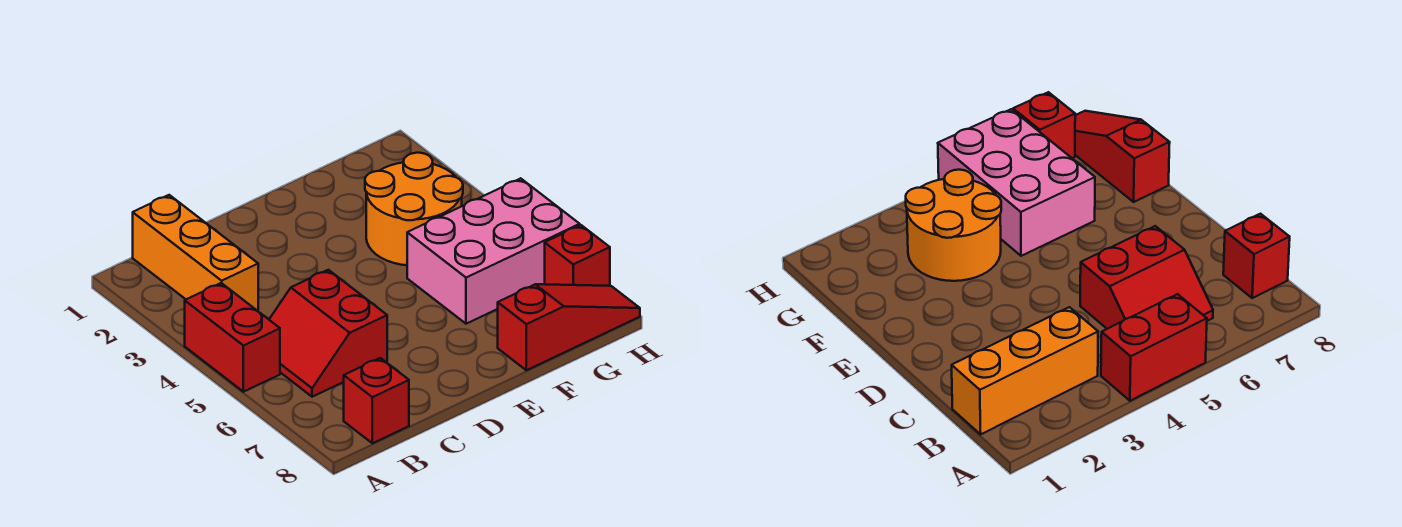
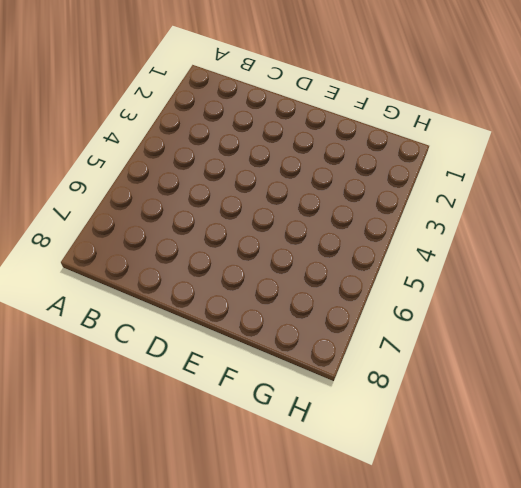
none -> red 1x2 brick [185,283,280,392]
none -> orange 1x3 brick [133,195,258,310]

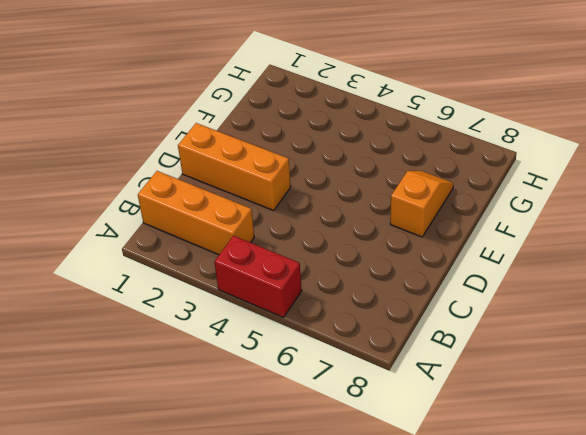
orange 1x3 brick [178,123,291,210] -> none
orange 1x2 slope [390,171,453,237] -> none
none -> red 2x2 slope [269,270,387,397]
none -> red 1x1 brick [344,358,409,443]

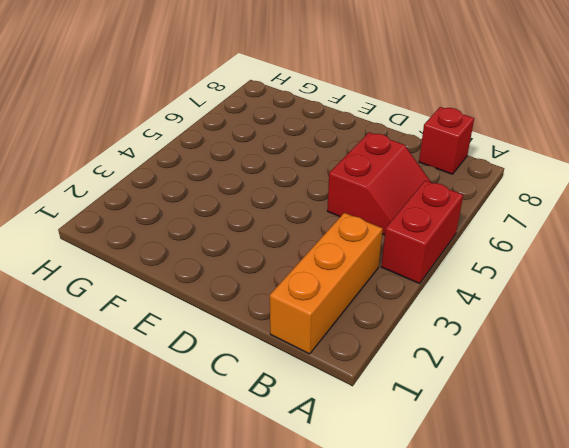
none -> orange 2x2 round brick [365,153,463,265]
none -> pink 2x3 brick [407,178,580,324]

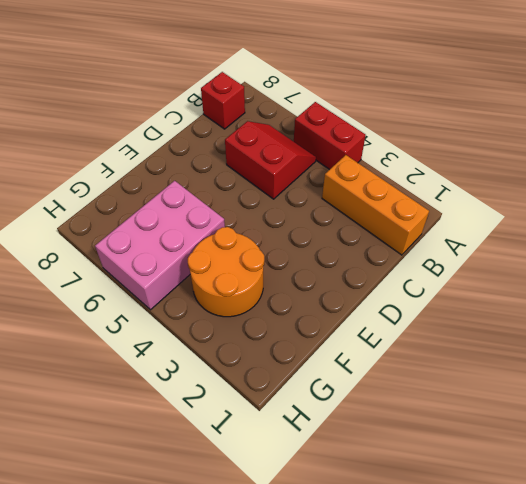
none -> red 1x3 slope [498,284,640,370]
none -> red 1x1 brick [545,225,610,286]

